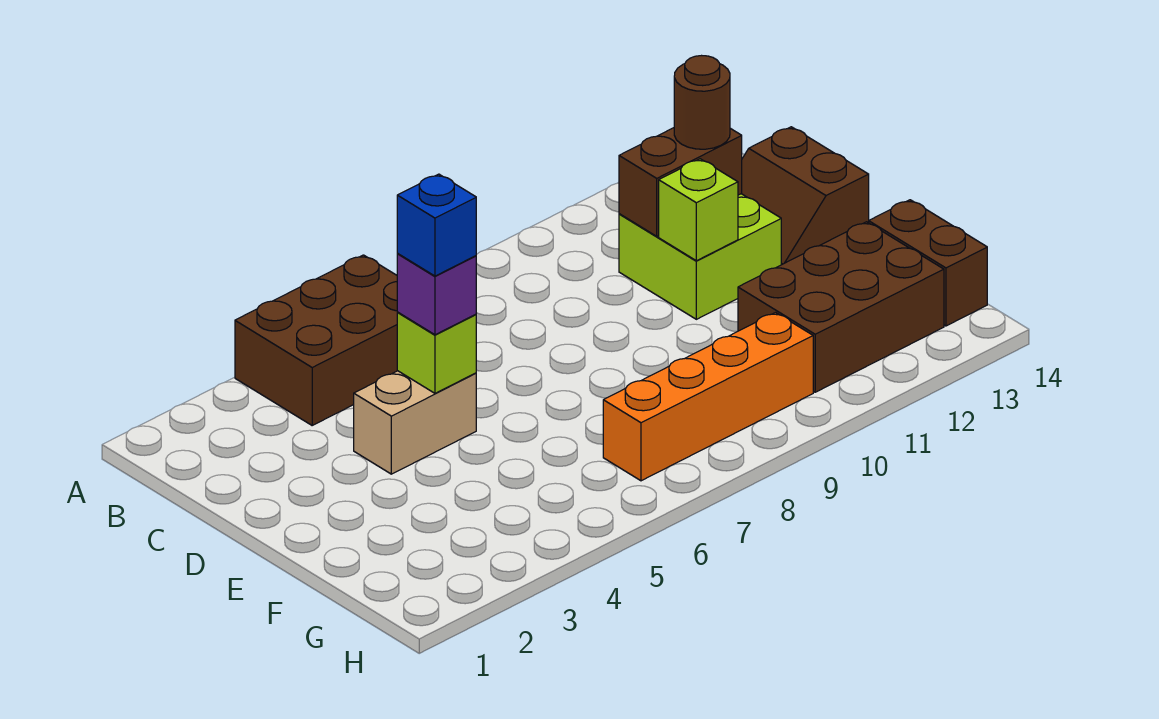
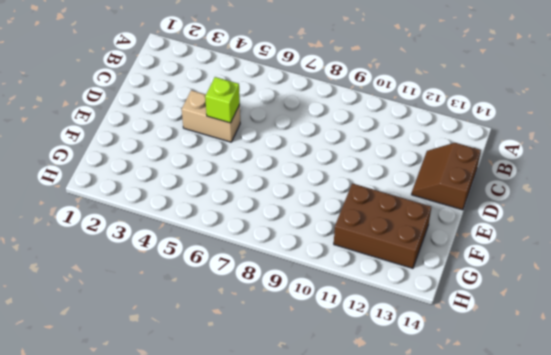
none -> brown 2x3 brick [235,255,398,425]
none -> lime 2x2 brick [619,194,781,319]
none -> brown 1x2 brick [869,200,987,326]

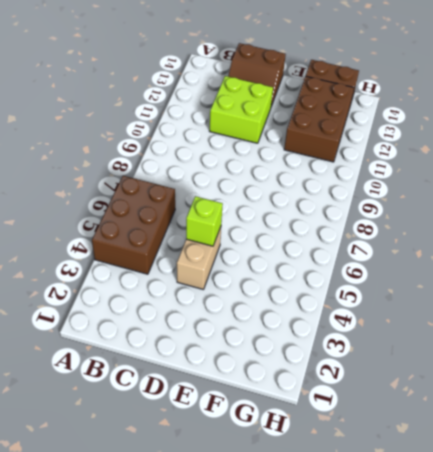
none -> orange 1x4 brick [603,313,813,481]
none -> brown 1x2 brick [619,128,742,236]
none -> lime 1x1 brick [659,159,738,261]

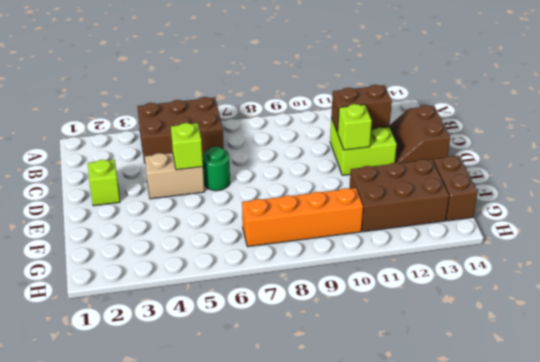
lime 1x1 brick [88,160,120,206] -> none
green 1x1 round brick [202,147,230,191] -> none
none -> brown 1x1 round brick [674,56,730,149]
none -> purple 1x1 brick [397,254,476,335]
none -> blue 1x1 brick [397,174,476,276]

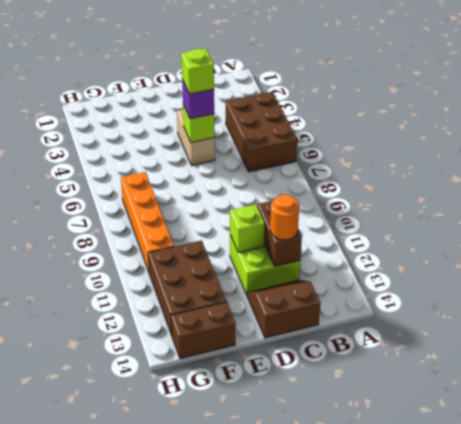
orange 1x1 round brick [270,195,299,240] -> brown 1x1 round brick [674,56,730,149]
lime 1x1 brick [181,48,214,94] -> blue 1x1 brick [397,174,476,276]

